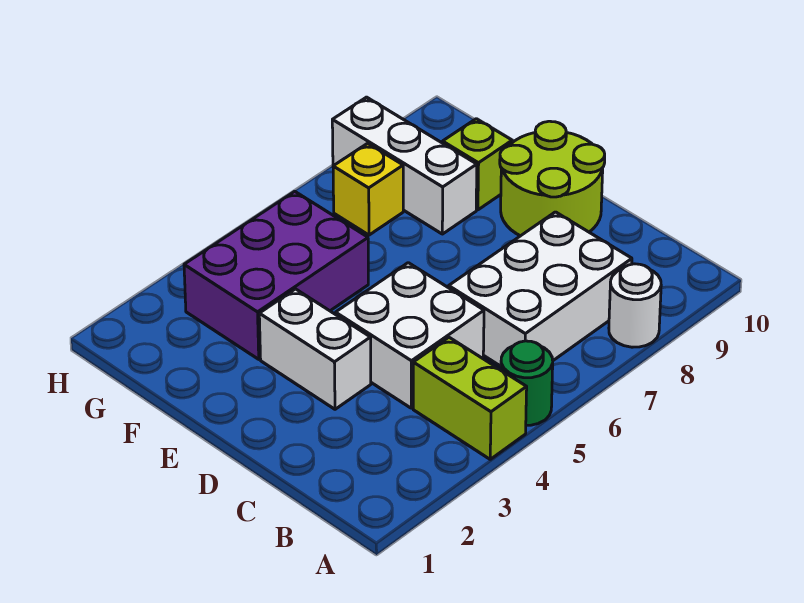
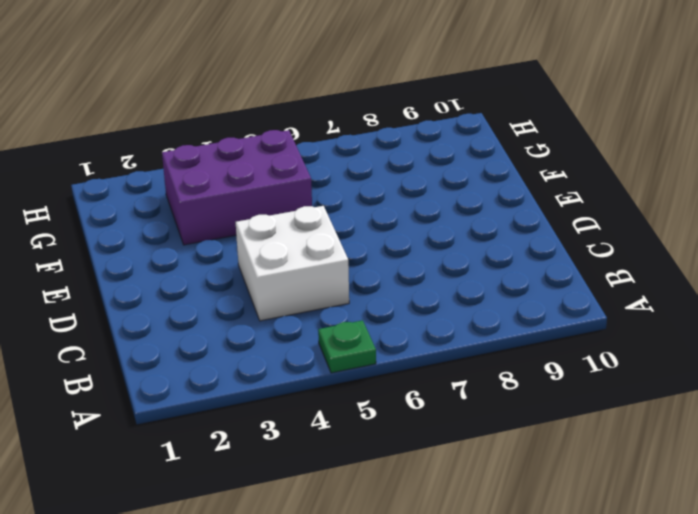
green 1x1 plate [318,320,376,373] -> green 1x1 round brick [501,341,553,425]
none -> lime 1x2 brick [413,338,527,459]
none -> white 1x1 round brick [609,264,661,347]

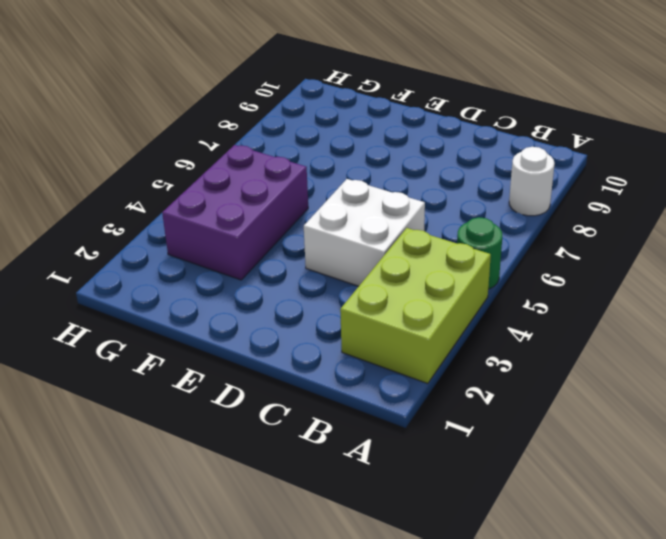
lime 2x3 brick [340,228,491,383] -> lime 1x2 brick [413,338,527,459]
none -> white 2x3 brick [449,212,632,366]
none -> white 1x2 brick [259,289,371,409]

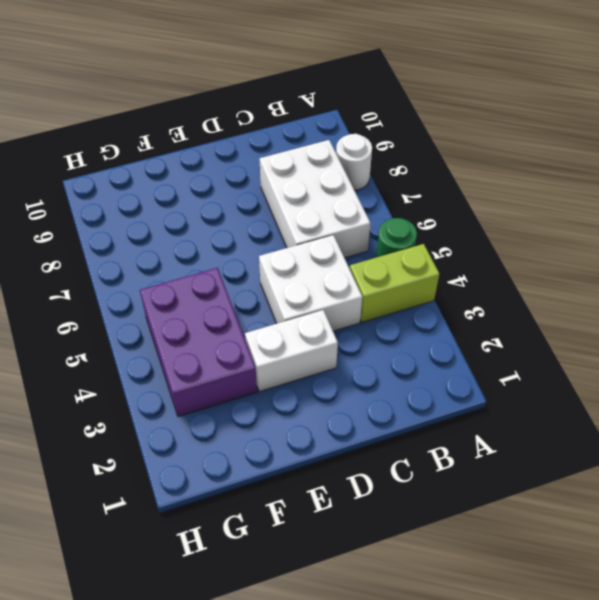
none -> lime 2x2 round brick [500,121,605,236]
none -> white 1x3 brick [332,97,477,234]

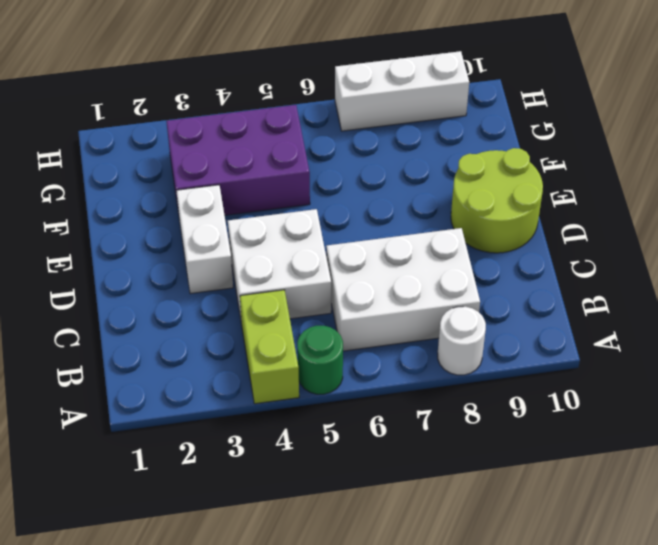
white 1x3 brick [335,51,469,131] -> white 1x3 brick turned to [332,97,477,234]
none -> lime 1x1 brick [443,119,512,210]
none -> yellow 1x1 brick [333,143,403,235]

